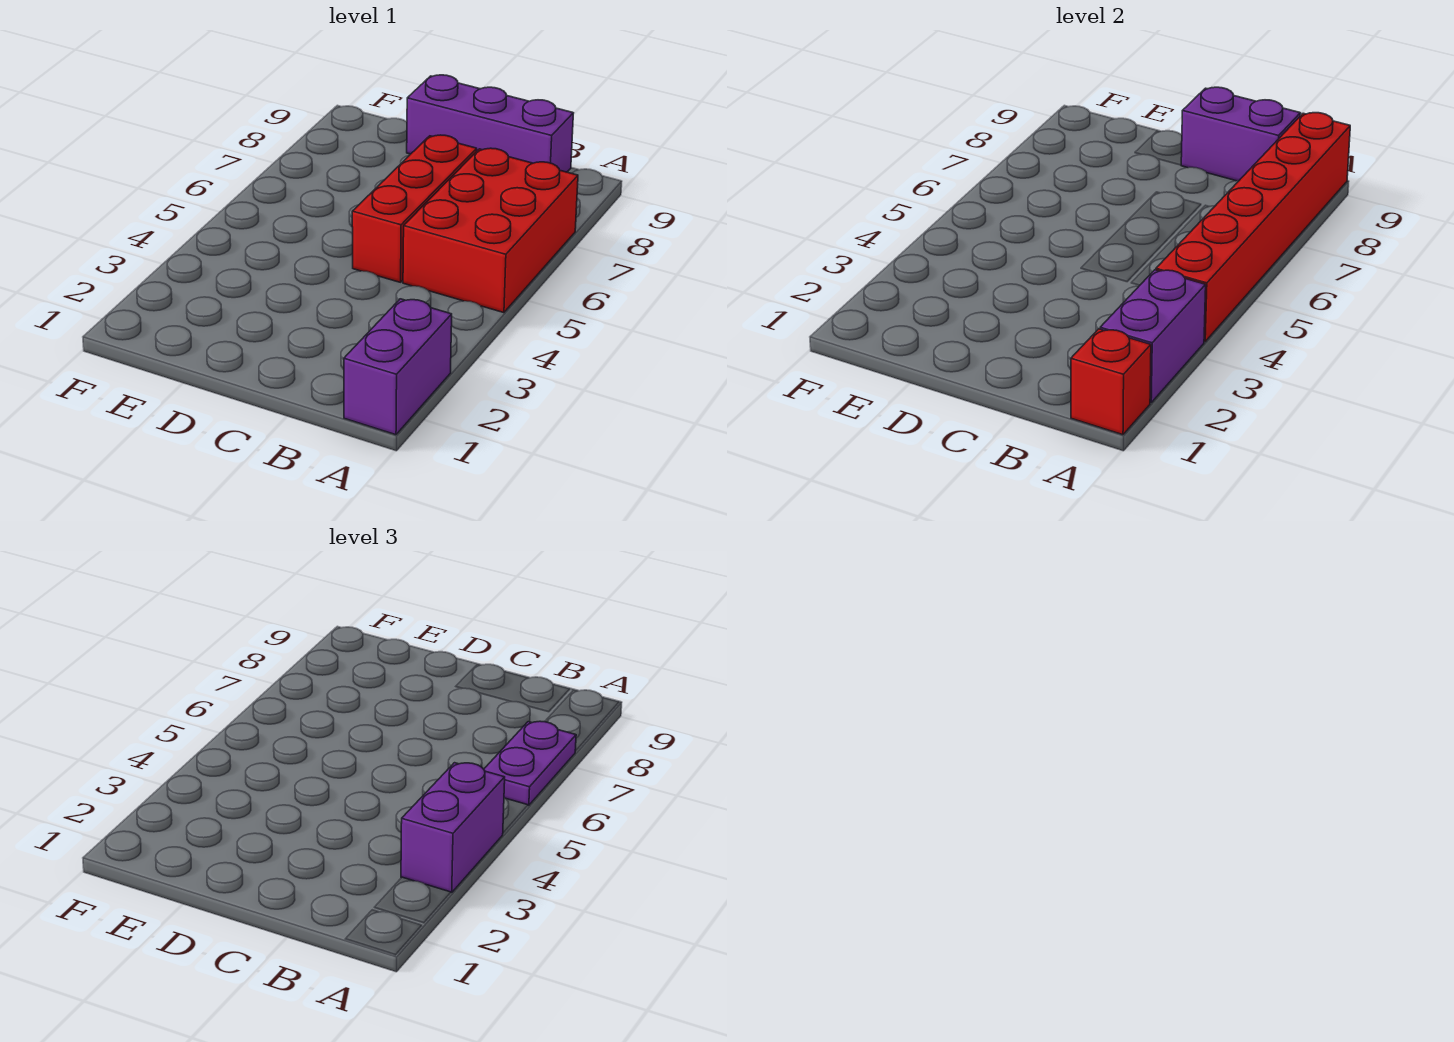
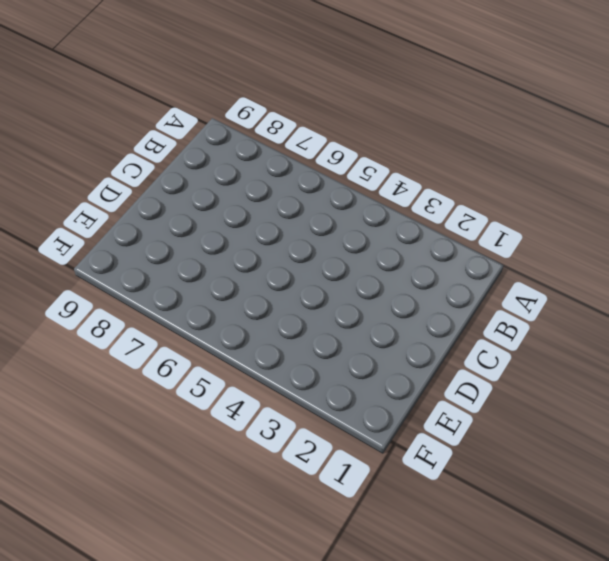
none -> purple 1x2 brick [344,299,452,435]
none -> red 2x3 brick [403,148,578,313]

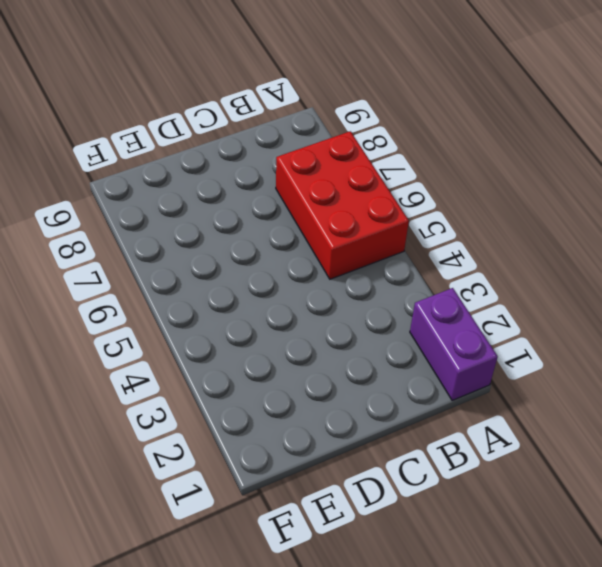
none -> purple 1x3 brick [407,75,573,172]
none -> red 1x3 brick [352,135,477,282]

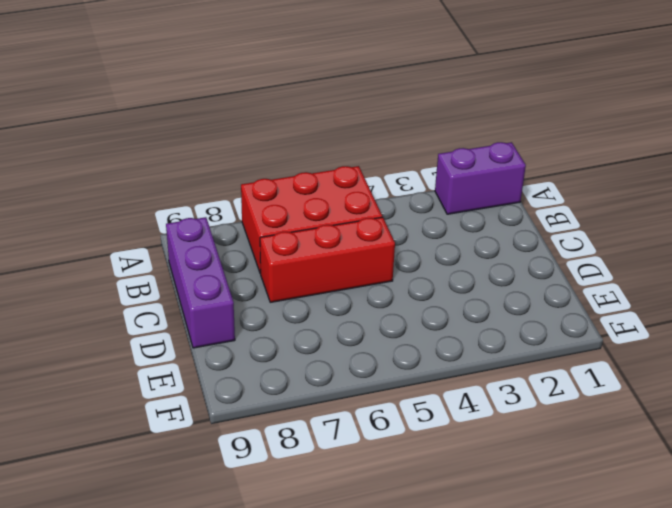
none -> red 1x1 brick [1071,329,1151,435]
none -> purple 1x2 brick [1100,270,1206,402]

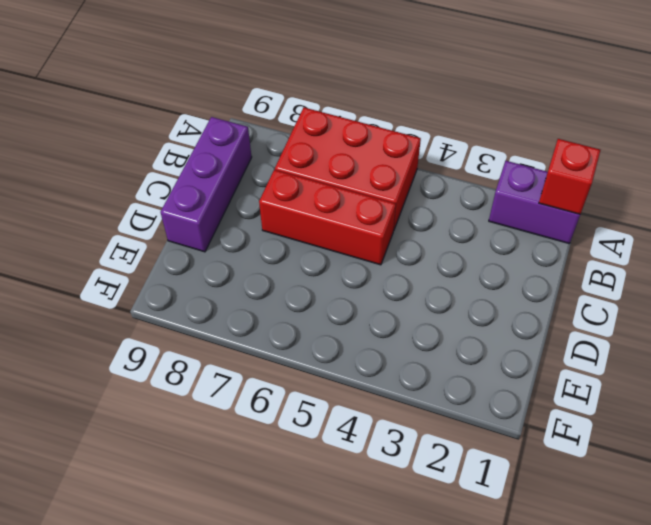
none -> purple 1x2 brick [1100,270,1206,402]
none -> red 1x6 brick [1156,113,1350,342]

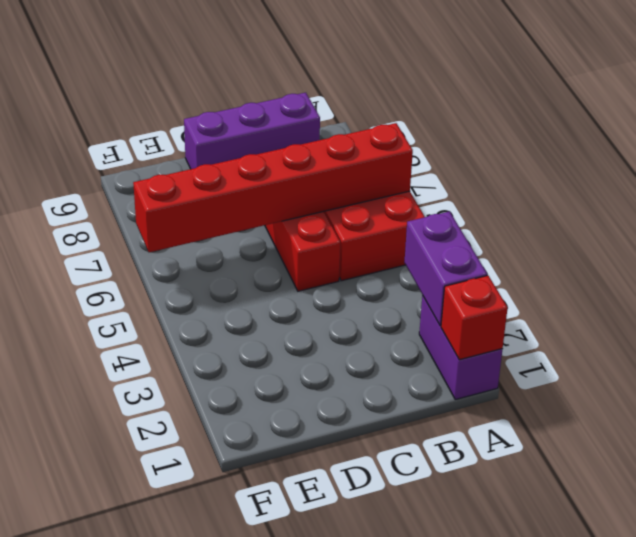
red 1x6 brick [133,123,413,252] -> red 1x6 brick turned to [1156,113,1350,342]
none -> purple 1x2 brick [1181,87,1300,181]
none -> purple 1x2 brick [401,763,505,893]

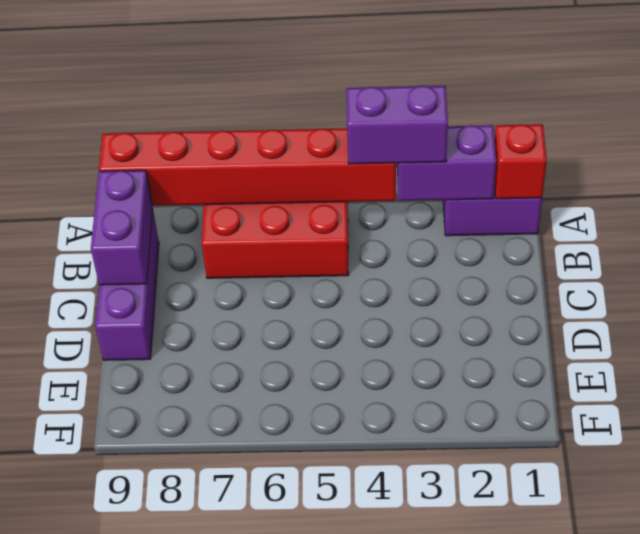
none -> red 1x3 brick [352,135,477,282]
none -> purple 1x2 plate [484,721,576,805]

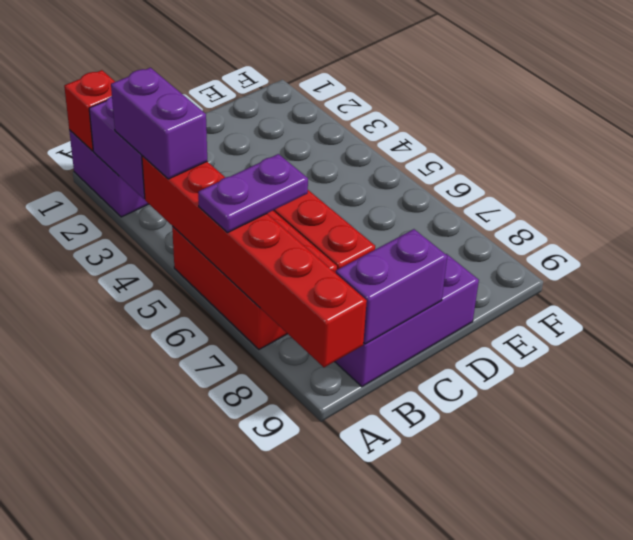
purple 1x2 plate [198,154,308,232] -> purple 1x2 plate turned to [484,721,576,805]

